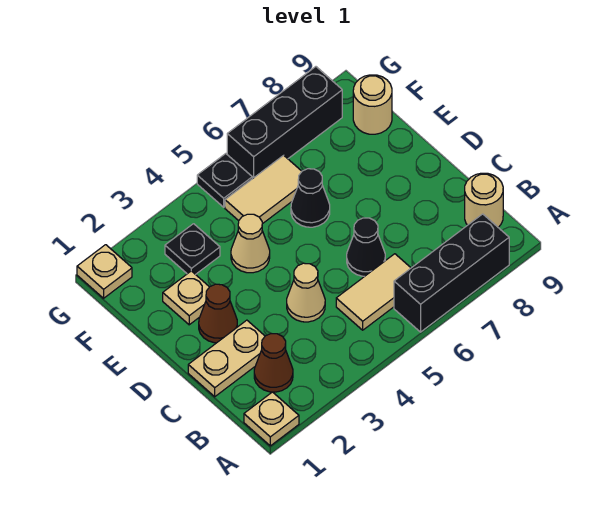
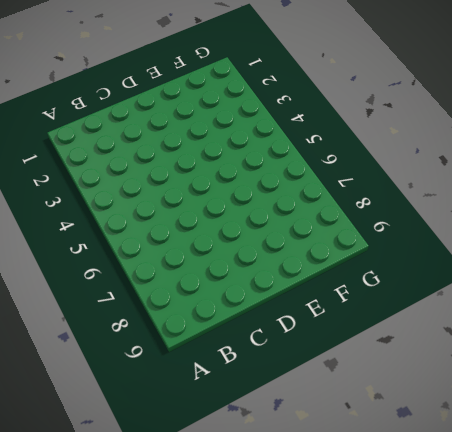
none -> tan 1x1 plate [244,392,299,446]
none -> black 1x3 brick [394,214,509,332]
none -> brown 1x1 cone [254,334,293,392]

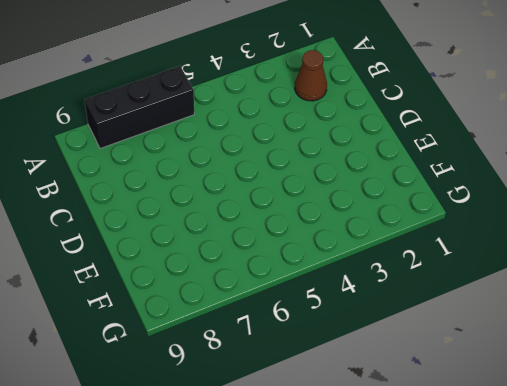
none -> tan 1x1 plate [244,392,299,446]
none -> tan 1x2 tile [336,254,411,330]
none -> tan 1x1 round brick [465,173,503,227]

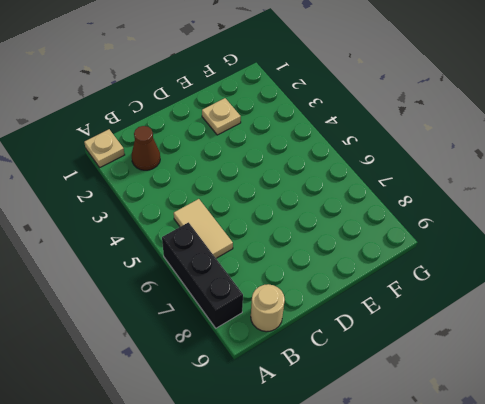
none -> tan 1x2 plate [188,320,265,397]
none -> tan 1x1 cone [287,263,325,322]
none -> black 1x1 cone [347,218,385,276]

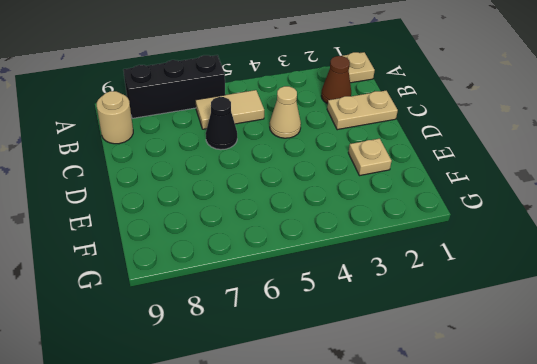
none -> brown 1x1 cone [199,284,237,343]
none -> tan 1x1 cone [231,214,270,273]
none -> black 1x1 cone [291,169,330,227]

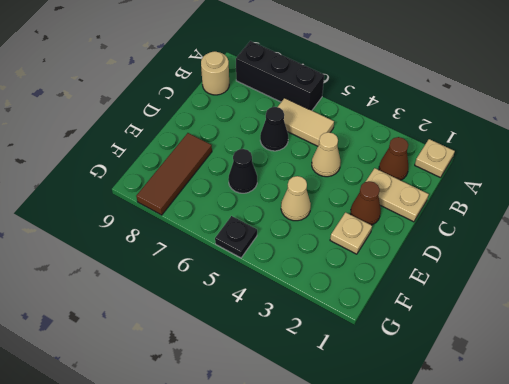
brown 1x3 tile [136,133,212,215] -> black 1x3 brick [227,67,342,179]
none -> black 1x1 plate [165,224,220,275]
none -> tan 1x2 tile [225,155,302,224]
none -> tan 1x1 round brick [353,75,392,134]

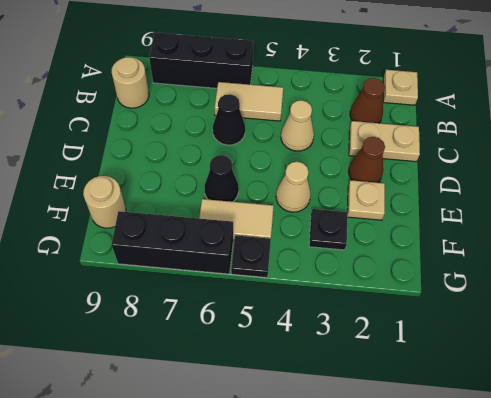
none -> tan 1x1 plate [77,245,132,298]

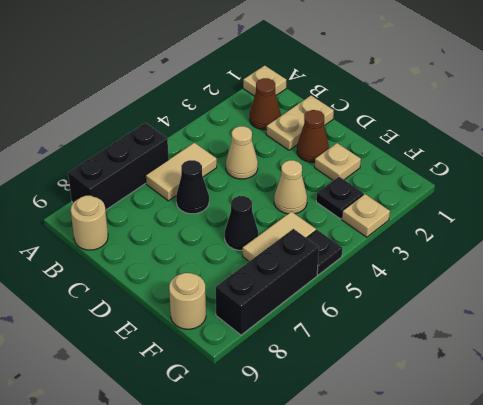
tan 1x1 plate [342,194,390,237] -> tan 1x1 plate moved to [77,245,132,298]

